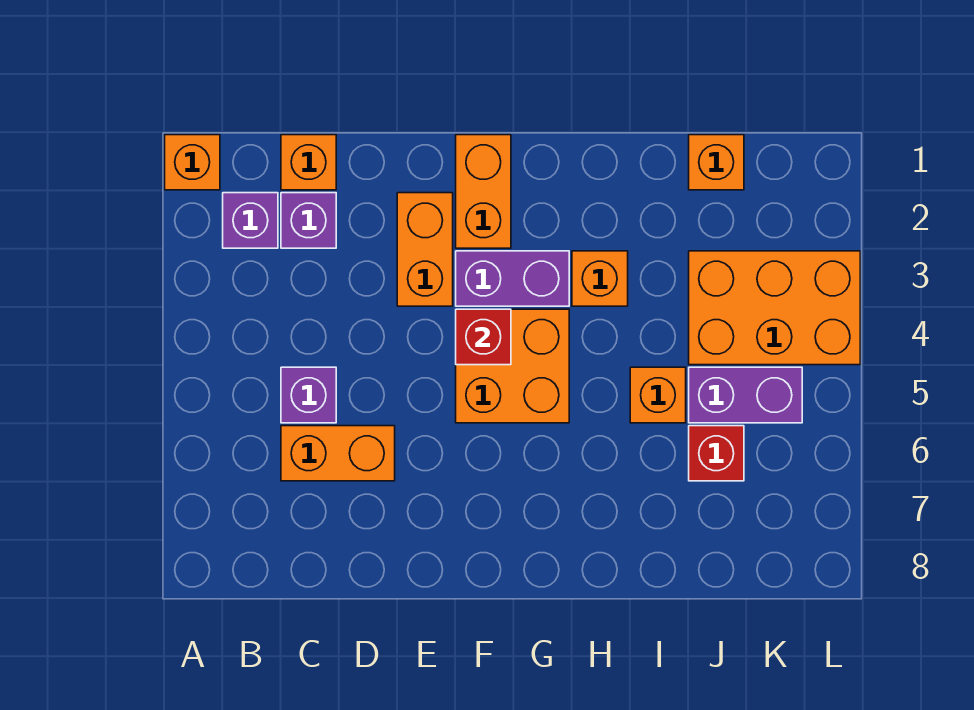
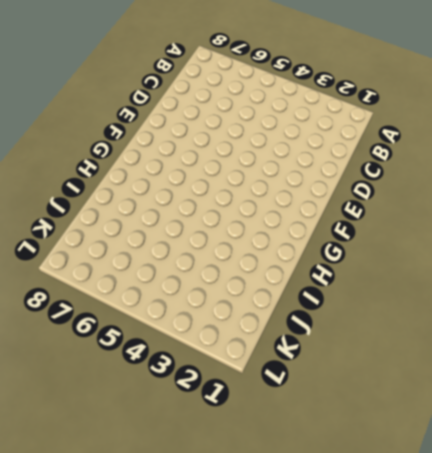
none -> orange 1x1 brick [165,135,220,190]
none -> purple 1x1 brick [223,193,278,248]
none -> orange 1x1 brick [281,135,336,190]

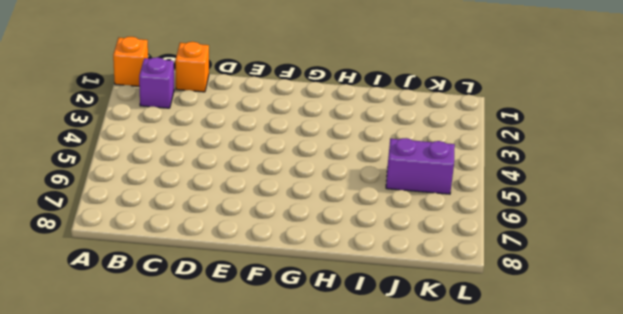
none -> purple 1x1 brick [281,193,336,248]
none -> purple 1x1 brick [281,367,336,423]
none -> orange 1x2 brick [281,426,395,481]

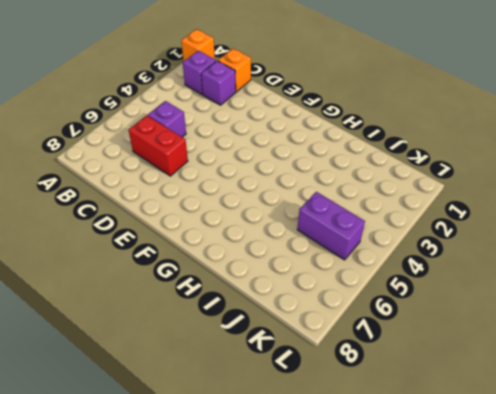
red 1x2 brick [129,115,188,176] -> orange 1x2 brick [281,426,395,481]
none -> orange 1x2 brick [397,193,453,306]
none -> orange 1x2 brick [456,135,511,248]
none -> purple 1x2 brick [456,251,569,306]

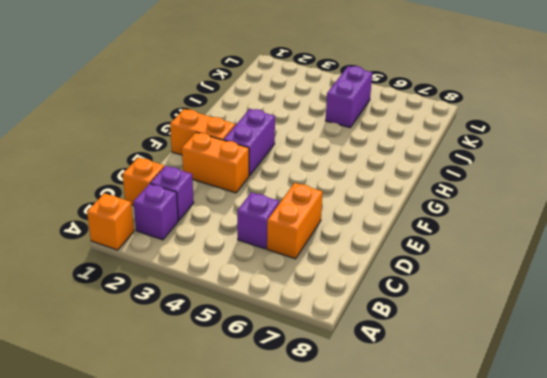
none -> orange 2x2 brick [456,309,569,423]
none -> orange 1x1 brick [572,251,628,306]
none -> orange 1x1 brick [630,367,686,423]

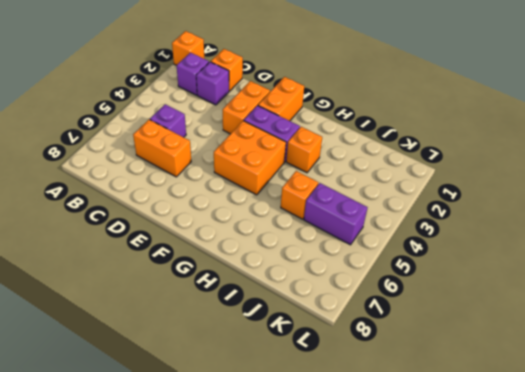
none -> orange 1x1 brick [689,135,744,190]
none -> orange 2x3 brick [689,251,860,365]
none -> red 1x1 brick [689,426,744,481]

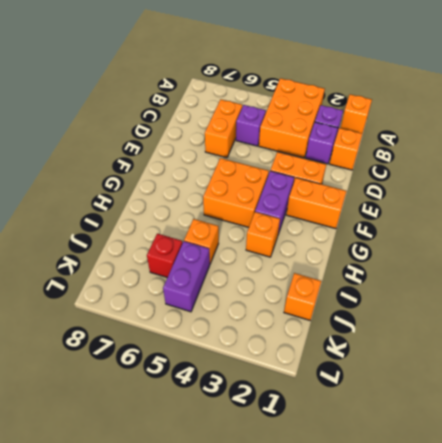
orange 2x3 brick [259,78,325,158] -> orange 2x3 brick moved to [689,251,860,365]
none -> red 1x1 brick [456,309,511,365]

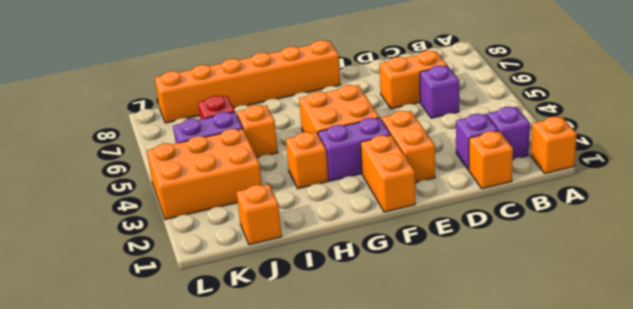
orange 1x6 brick [155,40,340,123] -> none
none -> red 1x1 brick [456,309,511,365]

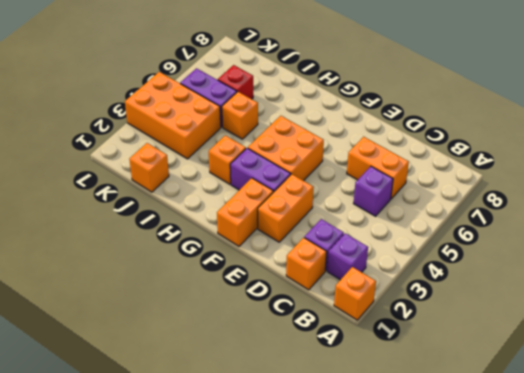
none -> red 1x1 brick [456,309,511,365]

